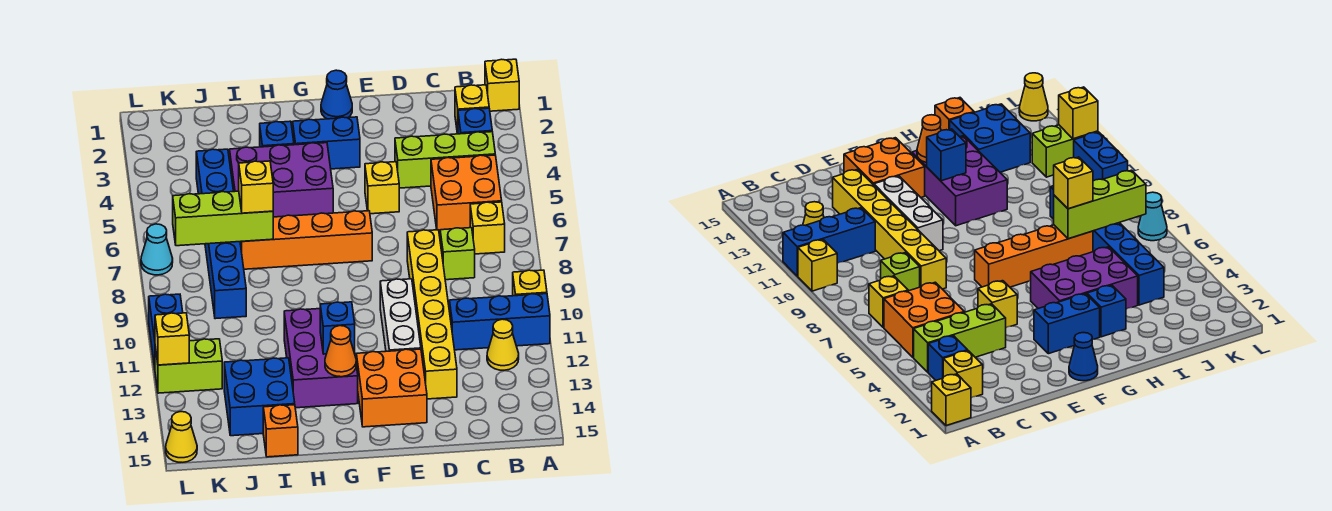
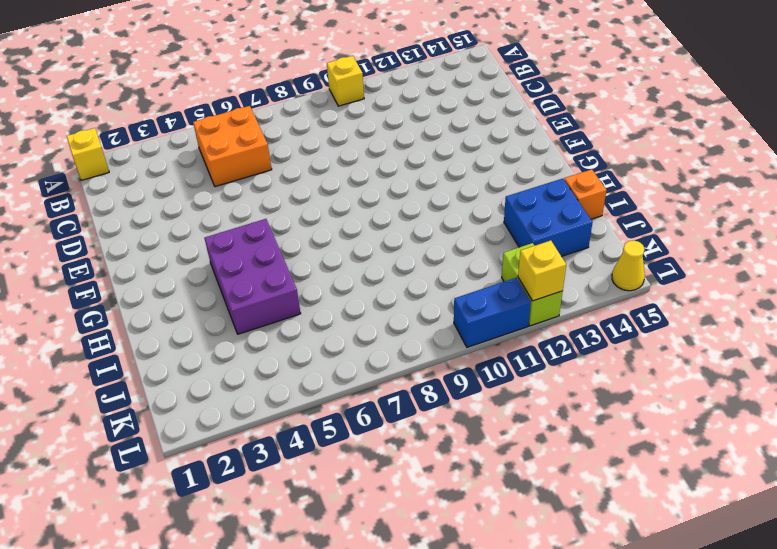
none -> blue 1x3 brick [450,294,550,350]
none -> yellow 1x1 brick [455,85,489,134]
none -> blue 1x1 brick [458,108,492,134]
none -> lime 1x3 brick [395,132,495,188]

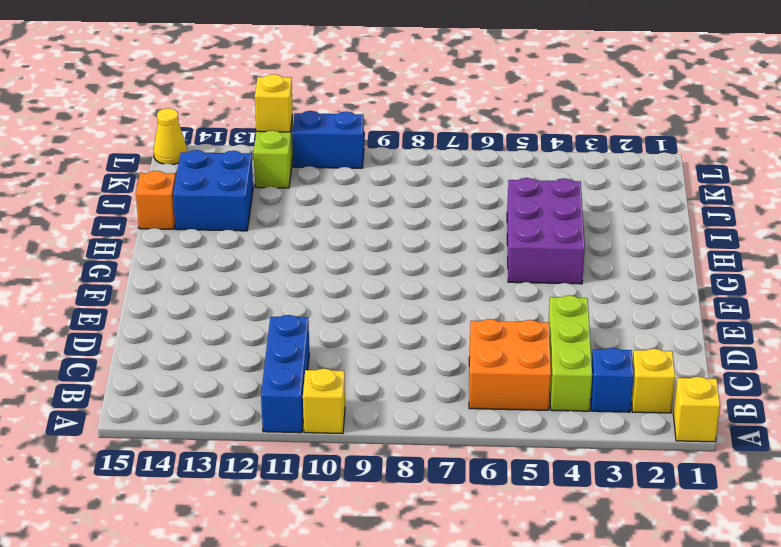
none -> yellow 1x1 brick [470,202,505,254]
none -> yellow 1x1 cone [487,319,519,370]
none -> lime 1x1 brick [440,228,475,280]
none -> yellow 1x6 brick [407,230,457,399]

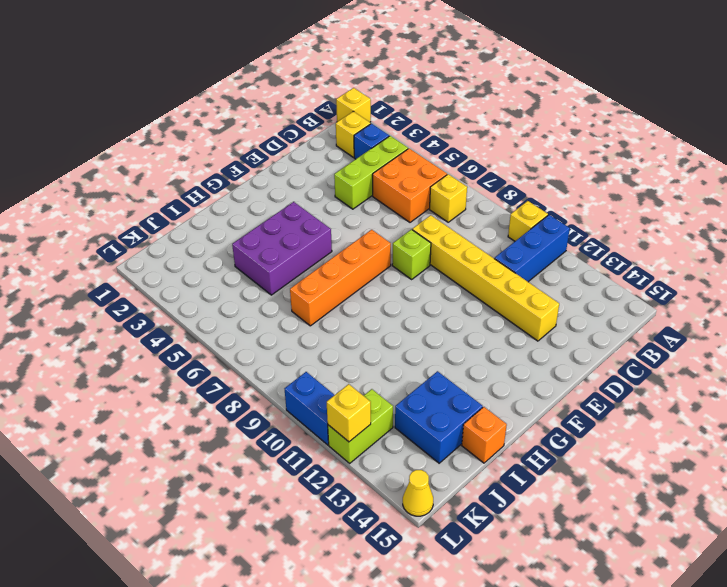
lime 1x1 brick [392,230,431,279] -> lime 1x1 brick moved to [440,228,475,280]
none -> yellow 1x1 cone [487,319,519,370]
none -> yellow 1x1 brick [365,162,399,214]
none -> white 1x3 brick [380,279,421,351]
none -> orange 2x2 brick [356,349,427,427]

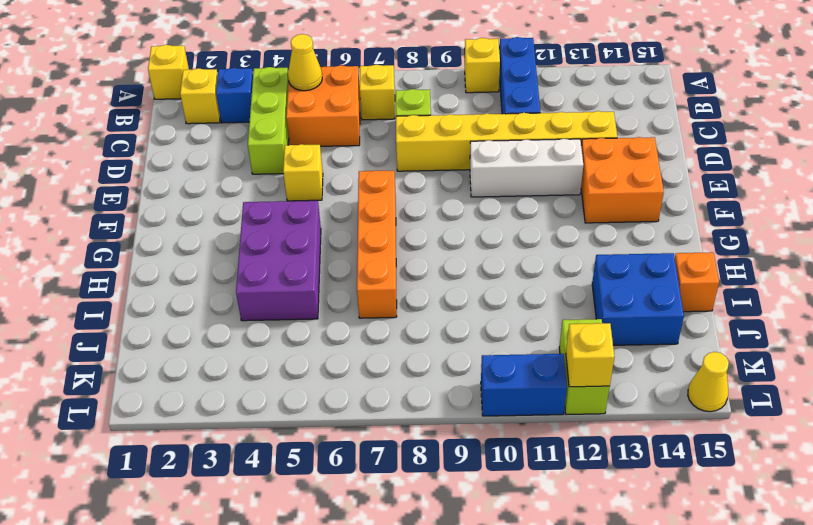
yellow 1x1 cone [288,34,322,91] -> yellow 1x1 cone moved to [487,319,519,370]
none -> blue 1x1 cone [321,70,352,119]
none -> blue 1x2 brick [293,117,360,169]
none -> purple 2x3 brick [284,309,358,408]
none -> blue 1x1 brick [260,121,294,147]

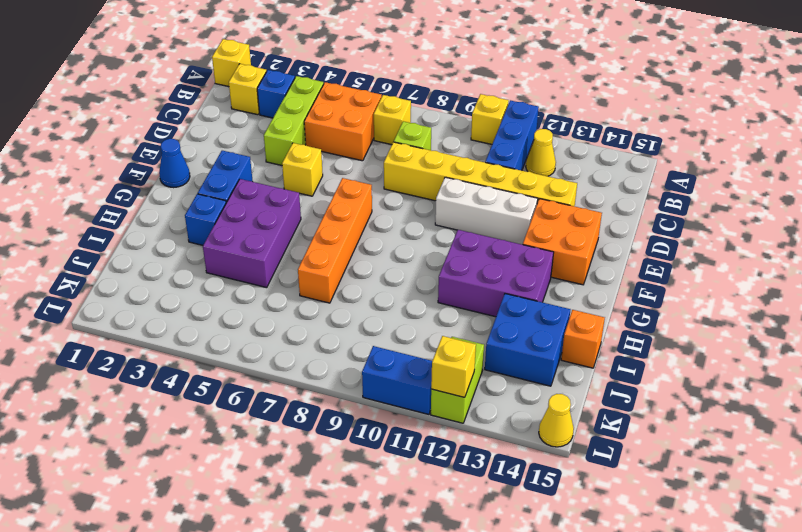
none -> blue 1x6 brick [196,149,246,319]
none -> cyan 1x1 cone [141,224,173,275]
none -> blue 1x1 brick [320,302,355,354]
none -> orange 1x1 cone [325,326,356,377]

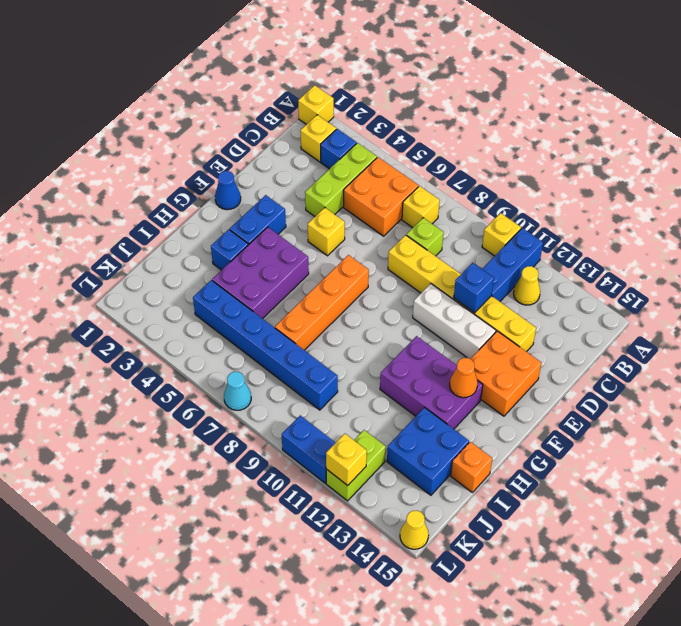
blue 1x1 brick [454,263,494,313] -> blue 1x1 brick moved to [320,302,355,354]
none -> lime 1x3 brick [173,191,273,246]
none -> yellow 1x1 brick [239,161,273,213]

